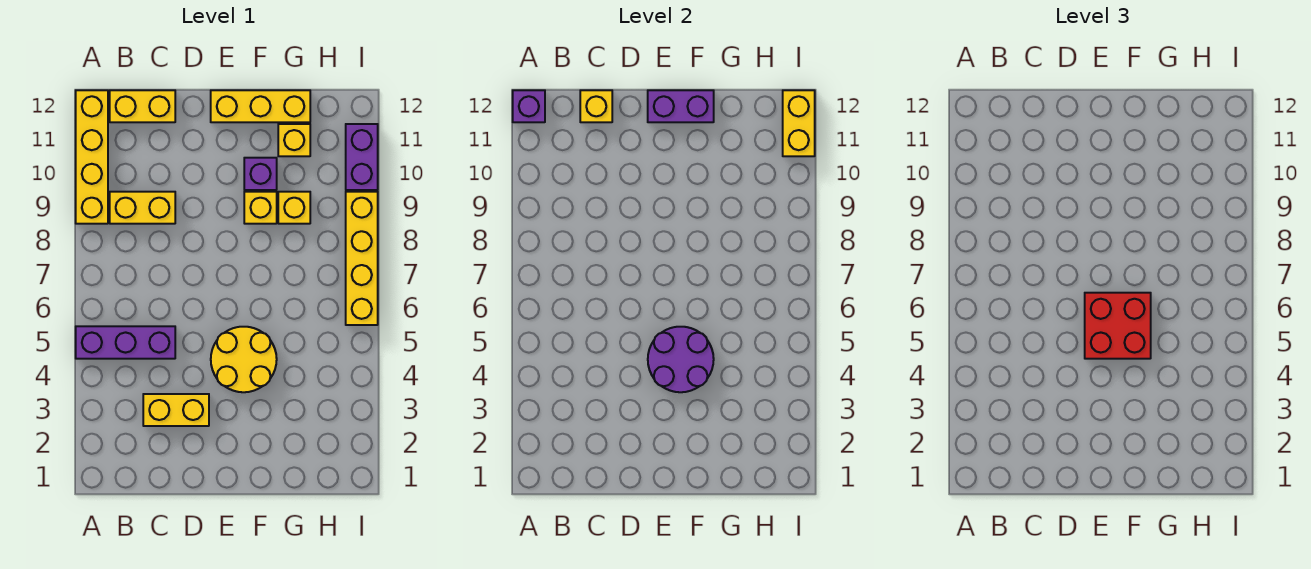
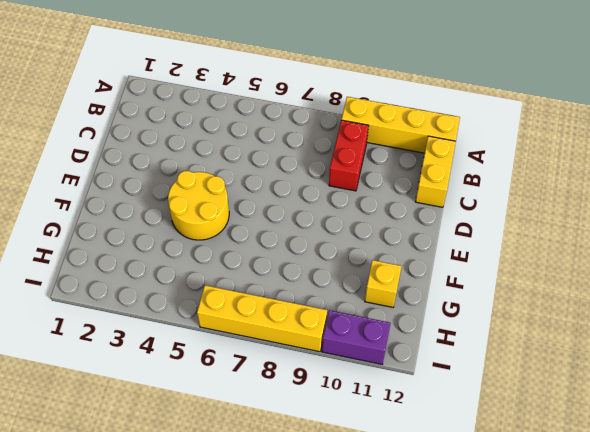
red 1x2 brick [329,120,369,191] -> yellow 1x2 brick [110,192,175,224]
none -> purple 1x3 brick [76,326,175,359]
none -> yellow 1x2 brick [143,394,209,426]
none -> yellow 1x3 brick [211,90,310,122]

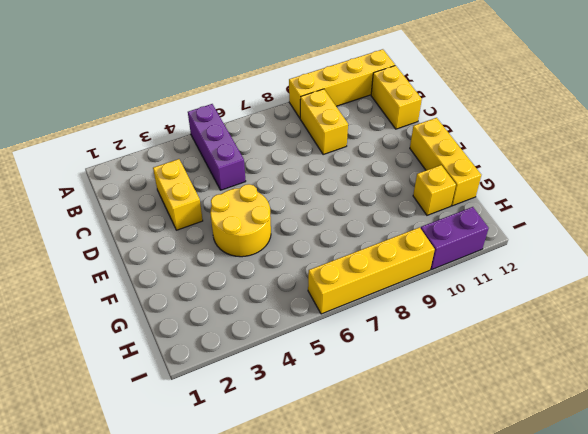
none -> yellow 1x1 brick [244,192,277,224]
none -> purple 1x1 brick [244,158,277,190]
none -> yellow 1x1 brick [278,192,310,224]

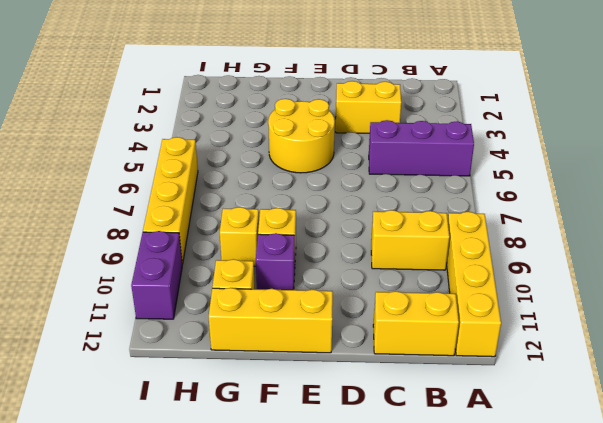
none -> purple 1x1 brick [513,90,545,122]
none -> yellow 1x1 brick [580,90,612,122]
none -> purple 2x2 round brick [648,327,714,392]

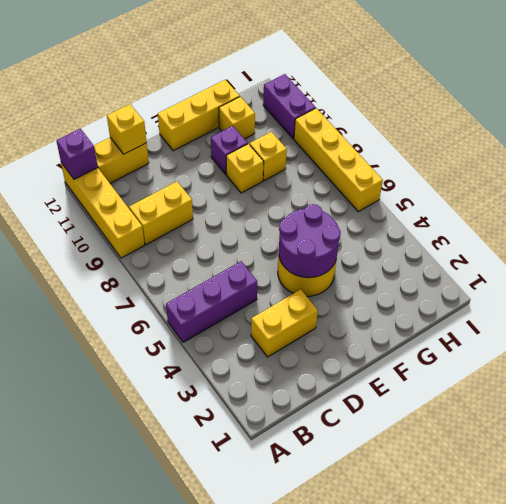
none -> purple 1x2 brick [648,90,714,122]
none -> yellow 1x2 brick [783,90,815,156]
none -> red 2x2 brick [1085,293,1151,359]

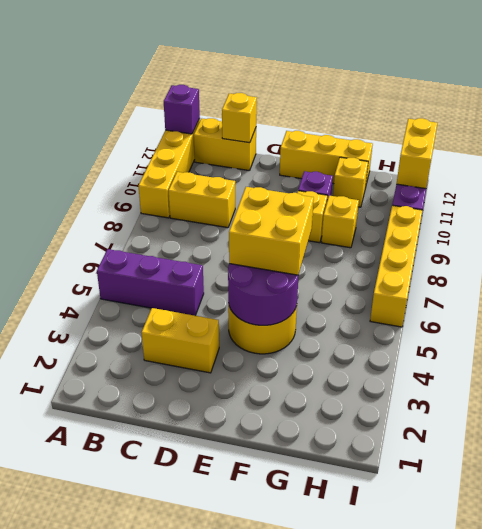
yellow 2x2 brick [229,187,314,275] -> red 2x2 brick [1085,293,1151,359]
none -> purple 1x2 brick [648,90,714,122]

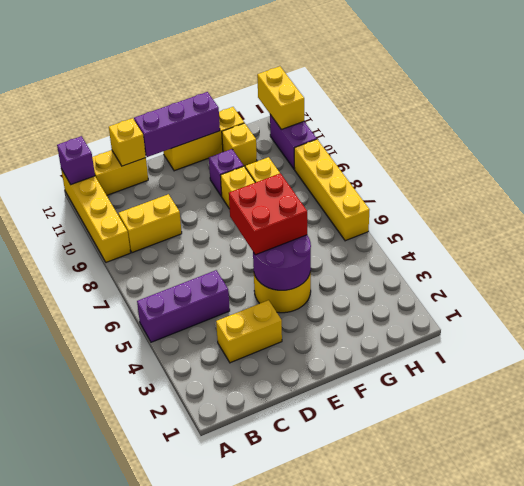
purple 1x3 brick [134,92,220,157] -> purple 1x2 brick [648,90,714,122]

